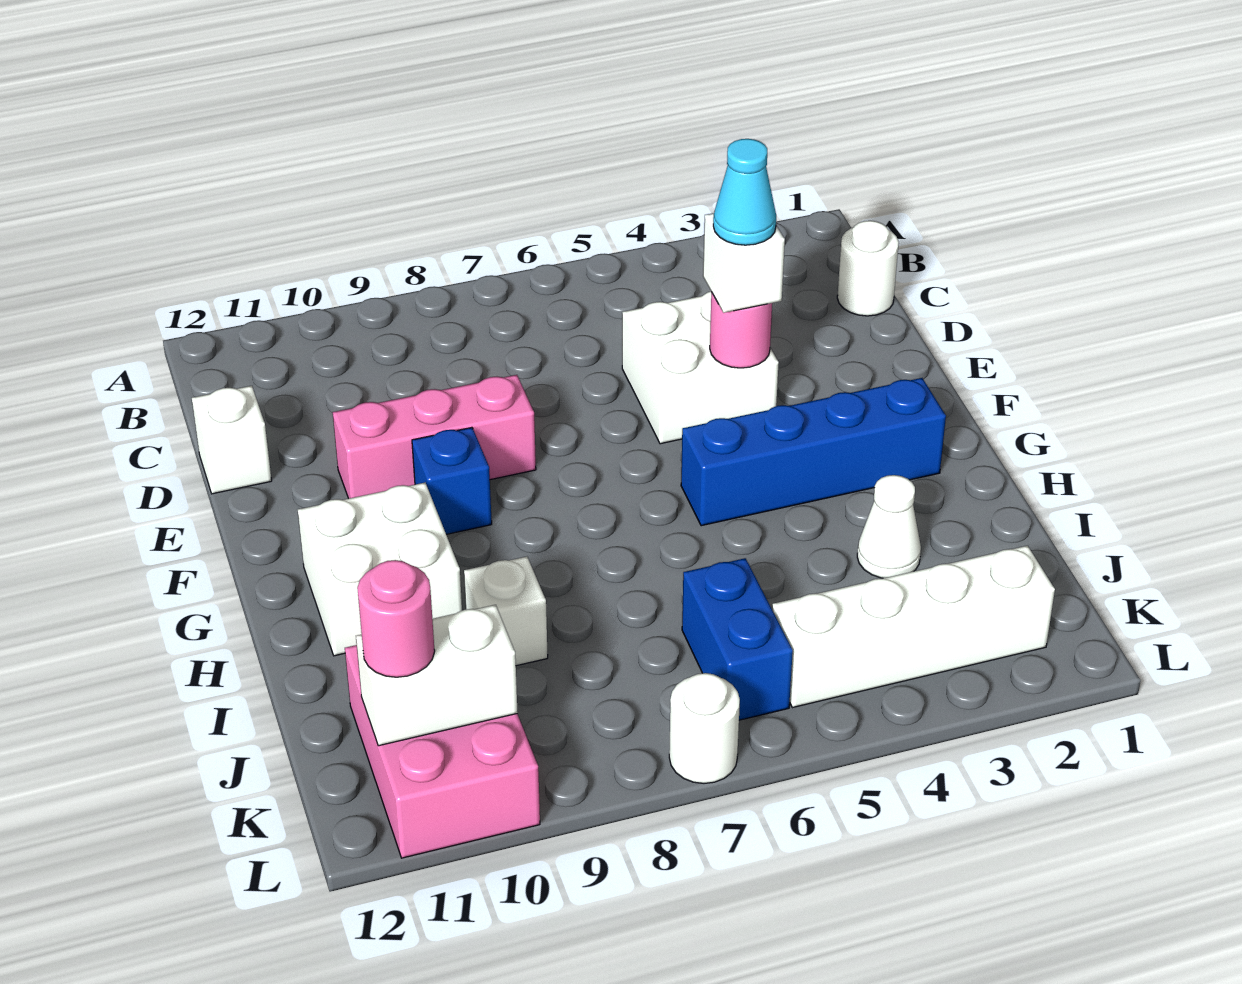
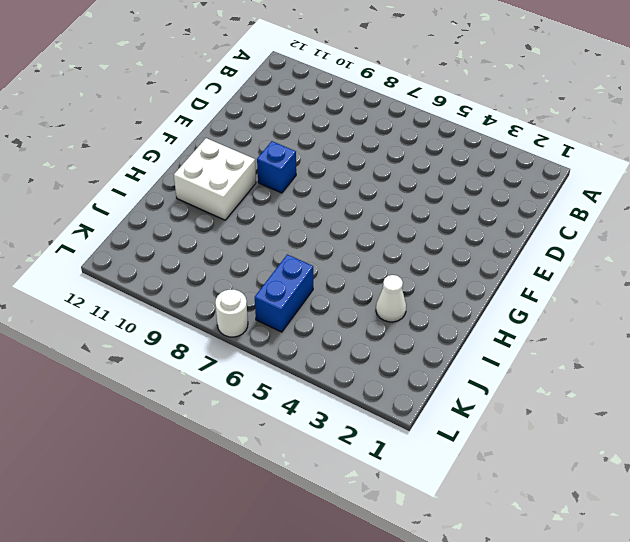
none -> white 1x1 round brick [837,221,899,316]
none -> white 2x2 brick [622,291,779,444]
none -> white 1x1 brick [192,386,272,494]

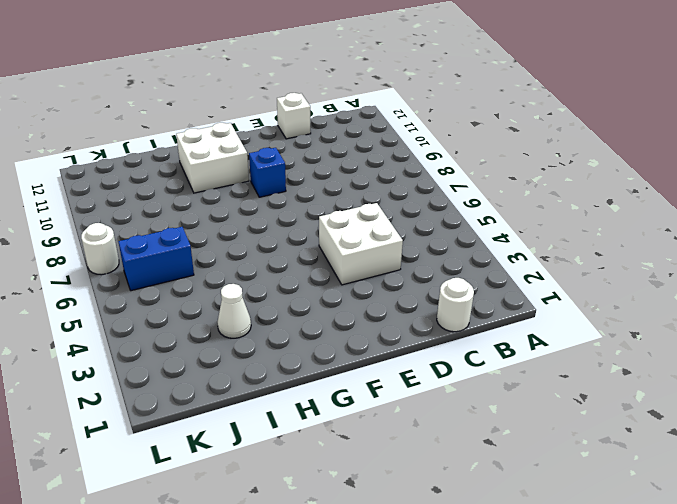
none -> pink 1x3 brick [333,375,536,499]
none -> blue 1x4 brick [681,378,946,526]
none -> white 1x1 brick [464,557,548,666]

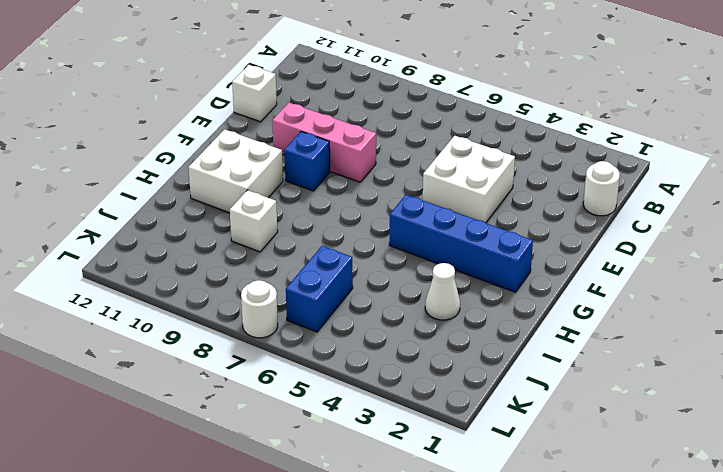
none -> pink 2x3 brick [345,645,540,858]
none -> white 1x4 brick [772,546,1055,708]
none -> pink 1x1 round brick [710,292,772,368]

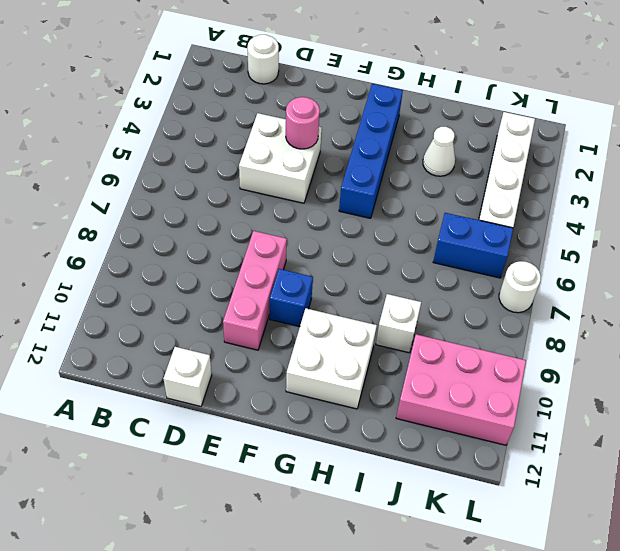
none -> white 1x2 brick [356,605,518,746]
none -> white 1x1 brick [703,213,785,313]
none -> pink 1x1 round brick [357,560,435,677]

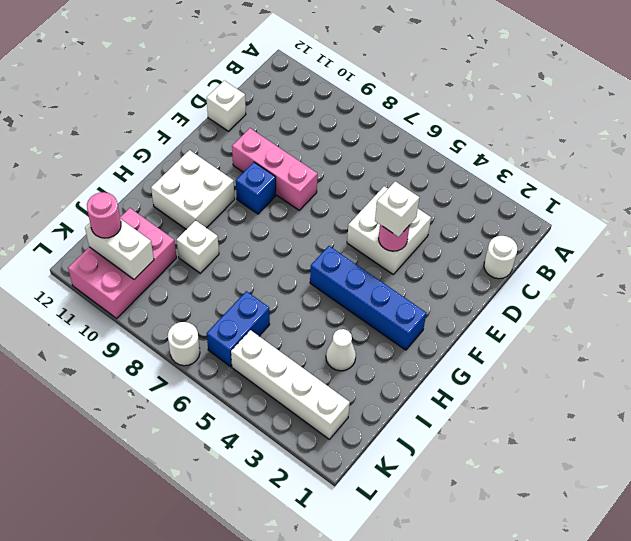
none -> cyan 1x1 cone [713,139,776,245]

